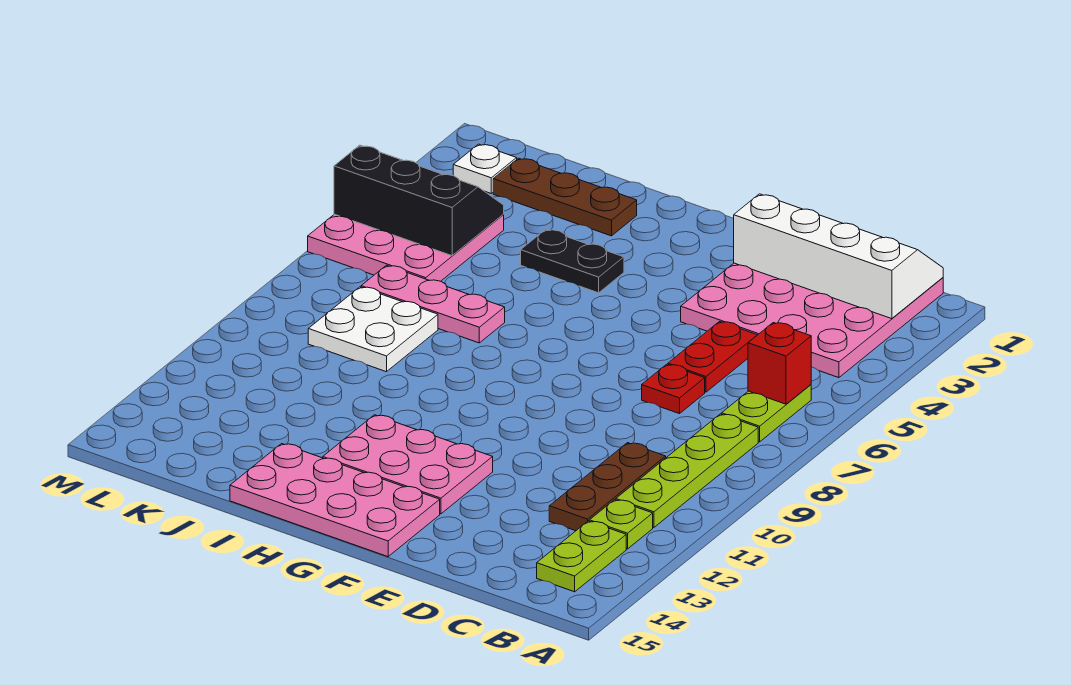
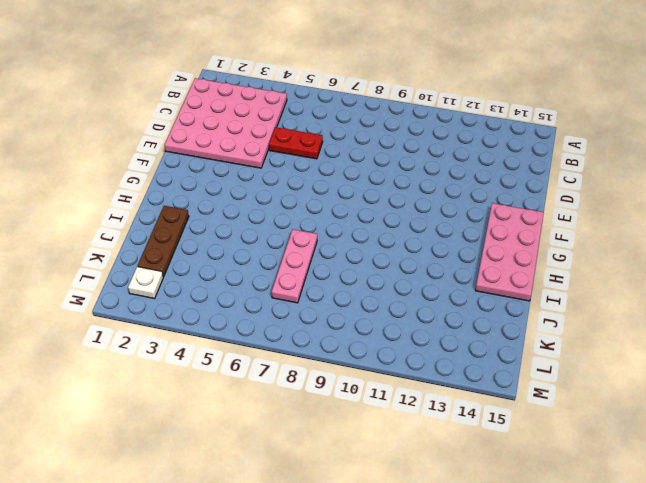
none -> lime 1x2 plate [722,385,811,442]
none -> lime 1x4 plate [616,414,758,527]
none -> lime 1x1 plate [589,500,653,549]

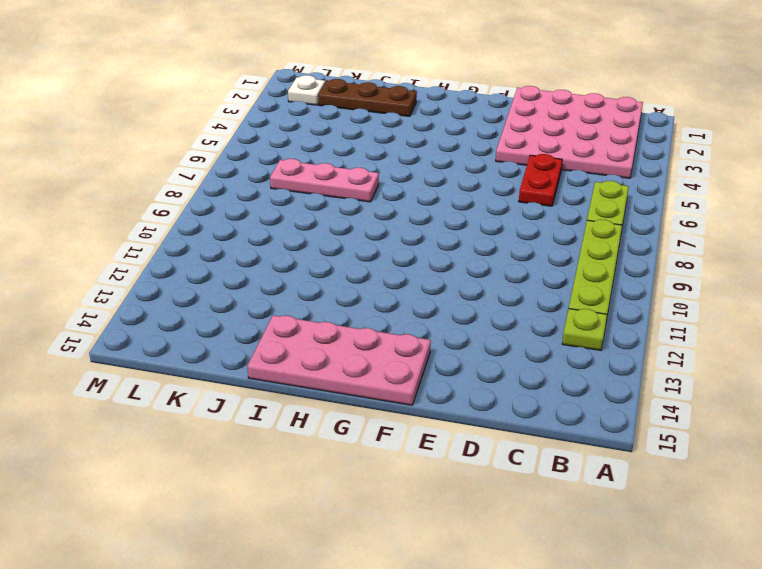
none -> lime 1x2 plate [537,521,626,592]
none -> brown 1x3 plate [549,443,666,531]
none -> red 1x1 plate [642,364,705,414]

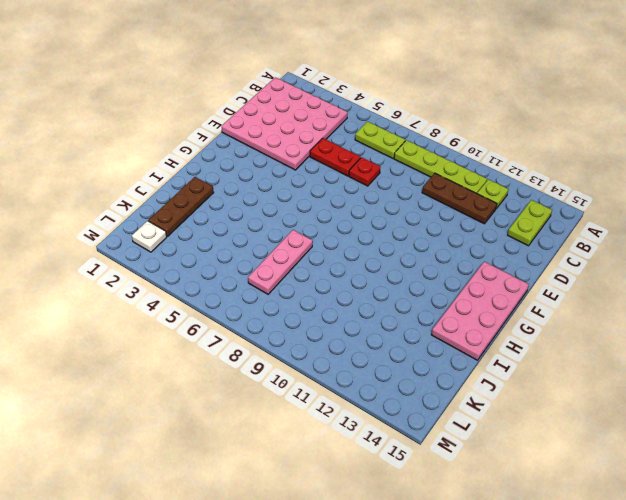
lime 1x2 plate [508,200,552,246] -> lime 1x2 plate turned to [537,521,626,592]
none -> pink 2x3 plate [323,415,493,514]
none -> black 1x2 plate [521,229,624,293]
none -> white 2x2 plate [308,287,438,372]

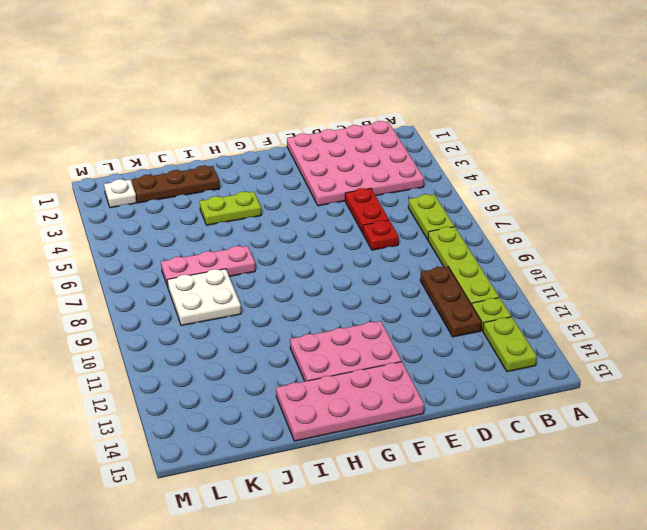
lime 1x2 plate [200,191,261,225] -> black 1x2 plate [521,229,624,293]
none -> pink 3x3 plate [308,214,504,281]
none -> white 2x4 slope [734,194,943,319]
none -> red 1x1 brick [748,323,811,404]

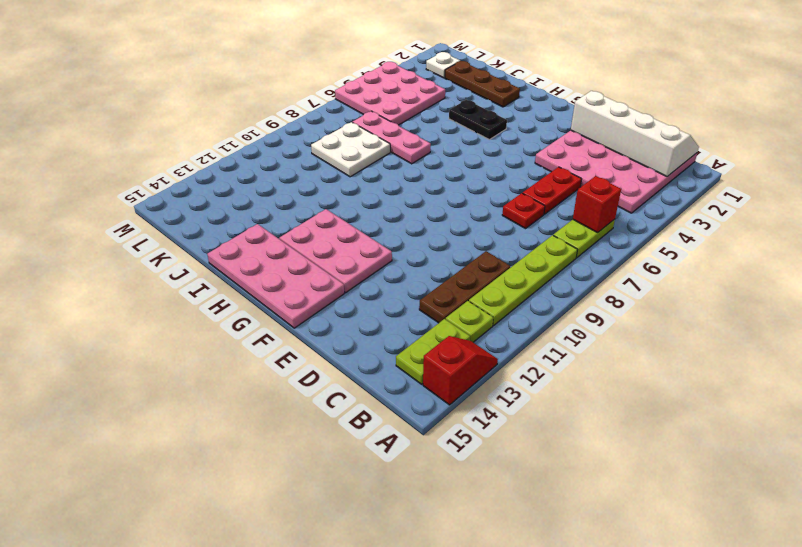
red 1x2 slope [423,336,498,405] -> none
none -> black 2x3 slope [334,145,504,256]

